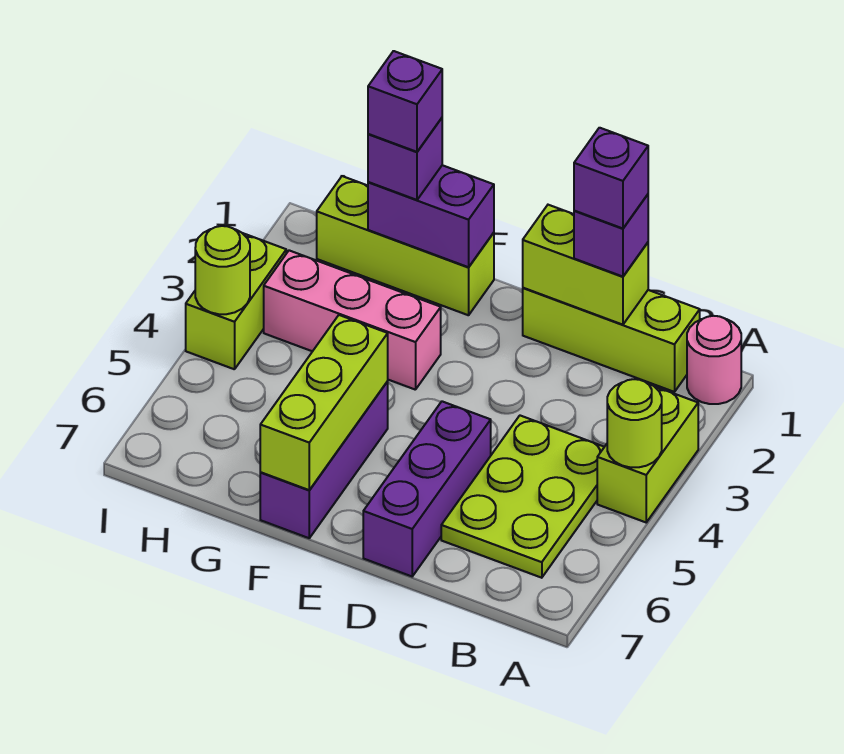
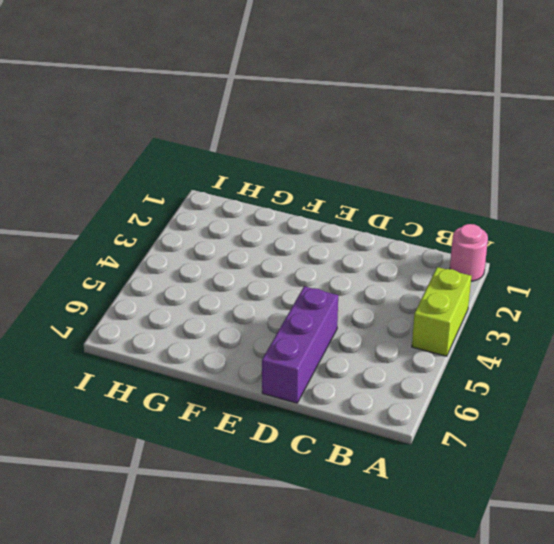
none -> lime 1x3 brick [523,288,700,392]
none -> lime 2x3 plate [441,416,604,578]
none -> lime 1x3 brick [317,176,494,315]

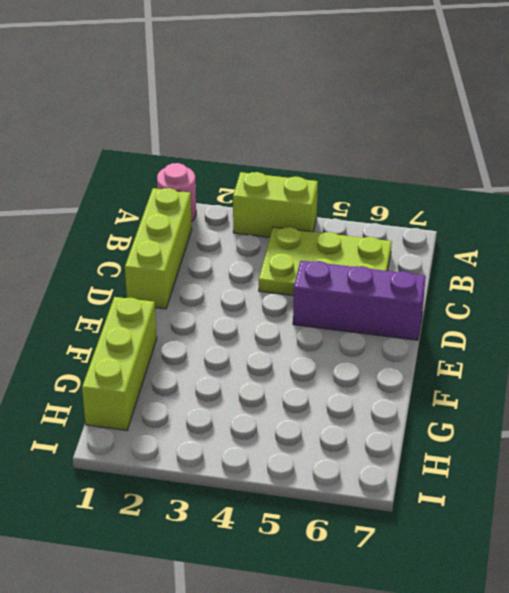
none -> pink 1x3 brick [264,250,441,390]
none -> purple 1x3 brick [260,382,388,538]
none -> lime 1x2 brick [186,233,286,369]

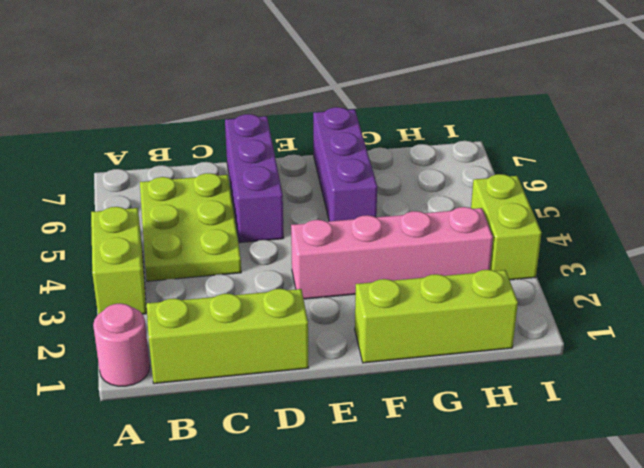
pink 1x4 brick [291,207,493,299] -> pink 1x3 brick [264,250,441,390]
none -> lime 1x1 round brick [607,379,662,467]
none -> lime 1x2 brick [523,205,648,325]
none -> purple 1x2 brick [368,165,494,267]

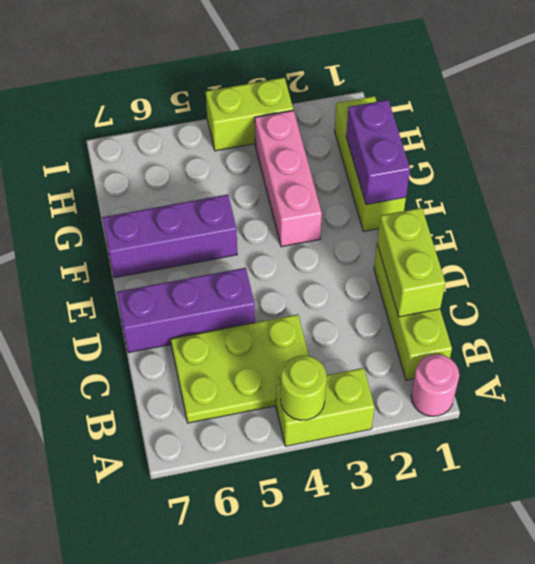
none -> lime 1x3 brick [260,315,388,490]
none -> lime 1x1 round brick [195,226,250,314]
none -> purple 1x1 brick [574,195,648,277]

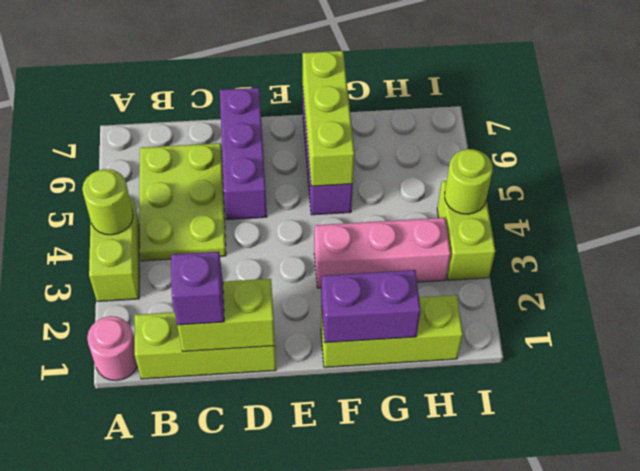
none -> purple 1x1 brick [368,118,442,200]
none -> purple 1x1 brick [574,128,648,228]
none -> purple 1x1 brick [368,51,442,152]

